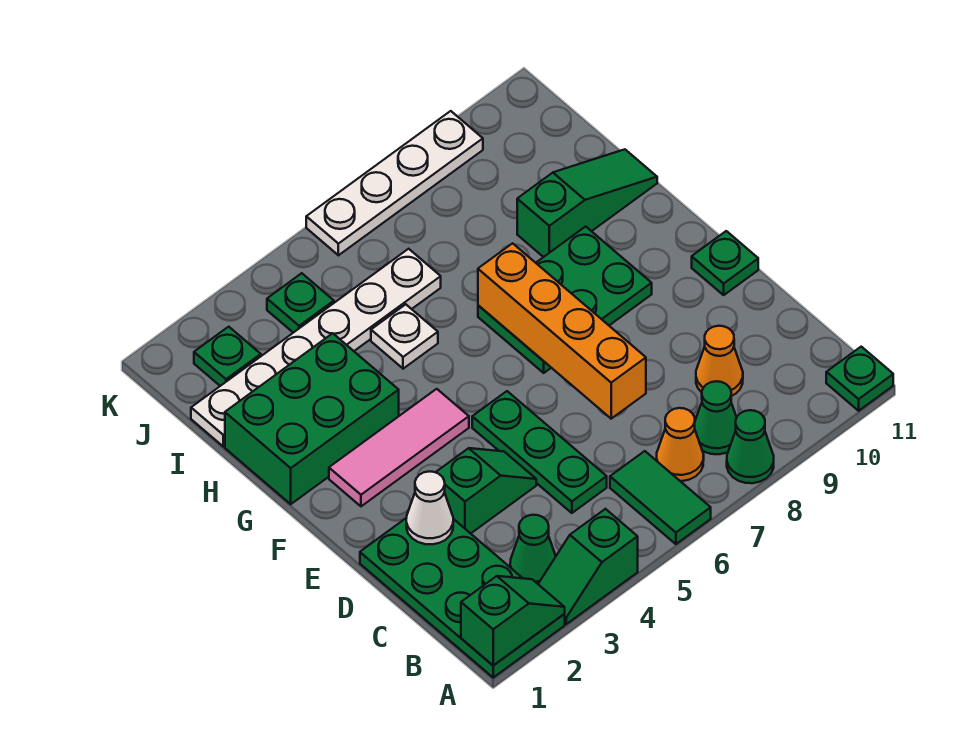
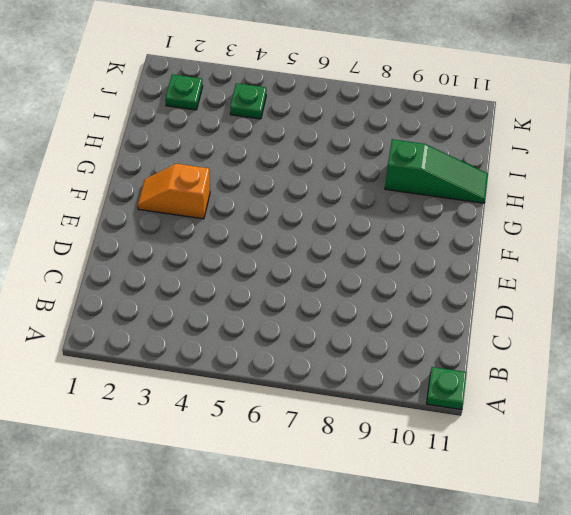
orange 1x2 slope [138,164,210,219] -> pink 1x3 tile [329,389,469,506]
none -> green 2x4 plate [360,518,565,678]
none -> green 1x2 slope [538,509,638,624]
none -> green 1x2 tile [610,451,711,544]

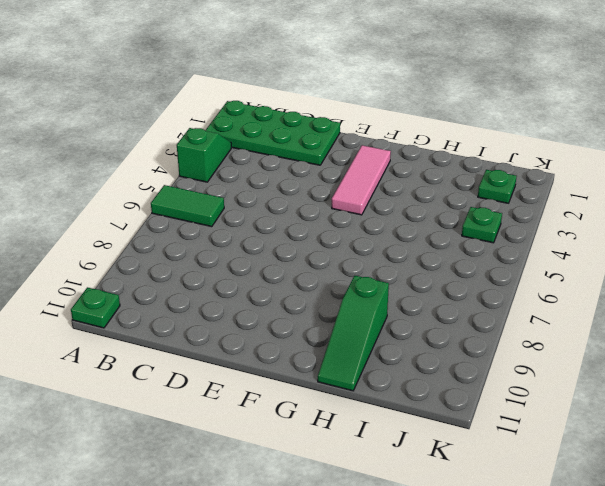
none -> green 1x1 cone [727,410,774,483]
none -> green 1x1 cone [510,515,556,584]
none -> orange 1x1 cone [657,408,704,481]

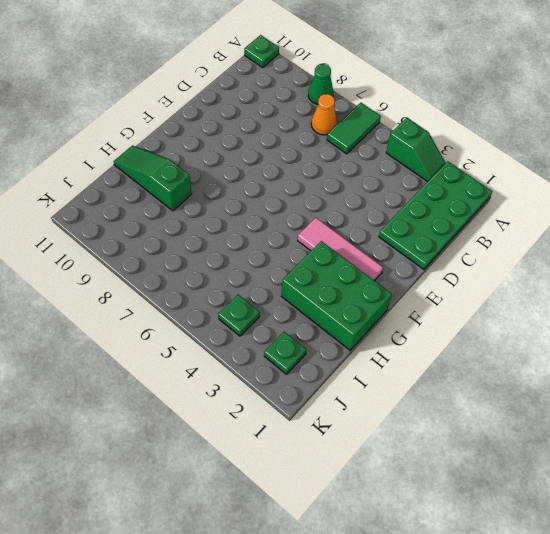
none -> green 1x1 cone [510,515,556,584]
none -> green 1x1 cone [695,381,737,454]
none -> green 1x3 plate [472,391,607,513]

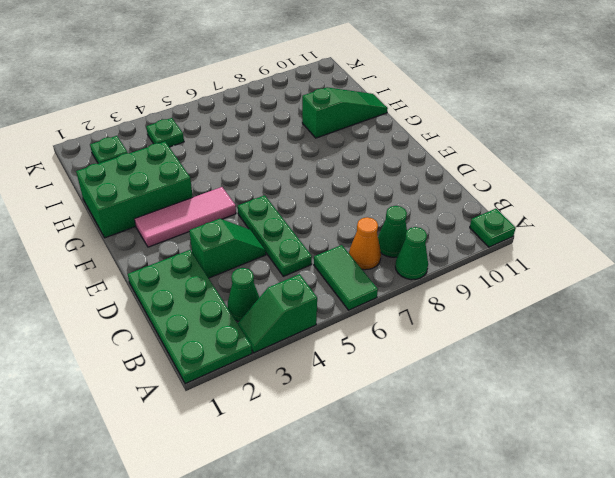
none -> orange 1x1 cone [696,326,743,396]
none -> green 1x1 plate [692,231,758,295]
none -> green 2x3 plate [478,227,652,373]

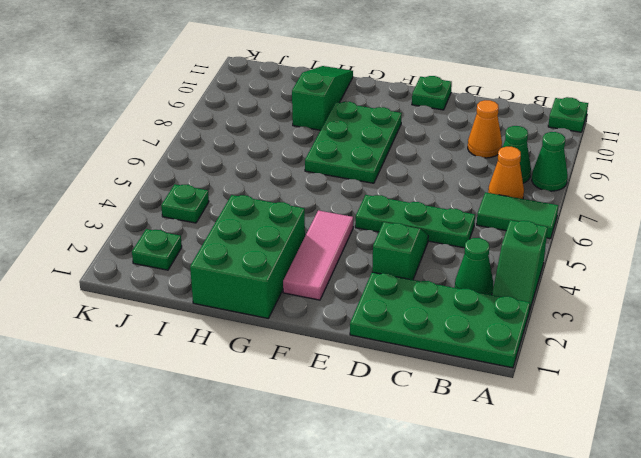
none -> white 1x1 plate [371,304,438,369]
none -> white 1x6 plate [191,249,441,446]
none -> white 1x4 plate [306,111,483,255]

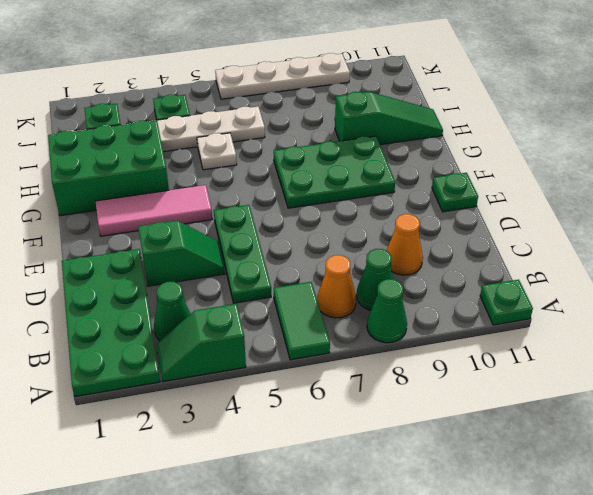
none -> green 1x2 slope [461,576,565,665]
none -> white 1x1 cone [406,471,453,544]
none -> orange 1x4 brick [478,243,646,419]

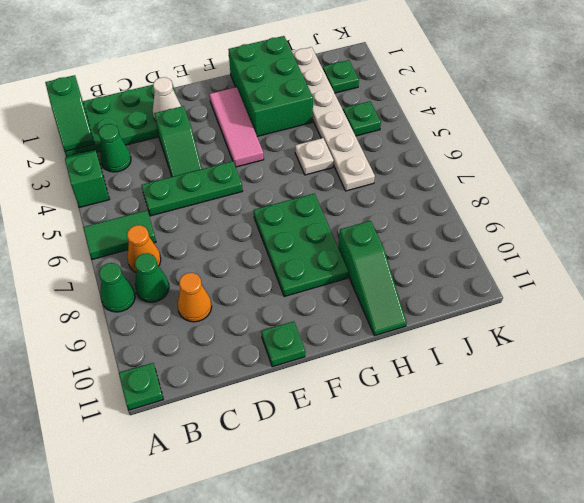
none -> white 1x4 plate [306,111,483,255]
none -> orange 1x4 brick [478,243,646,419]

